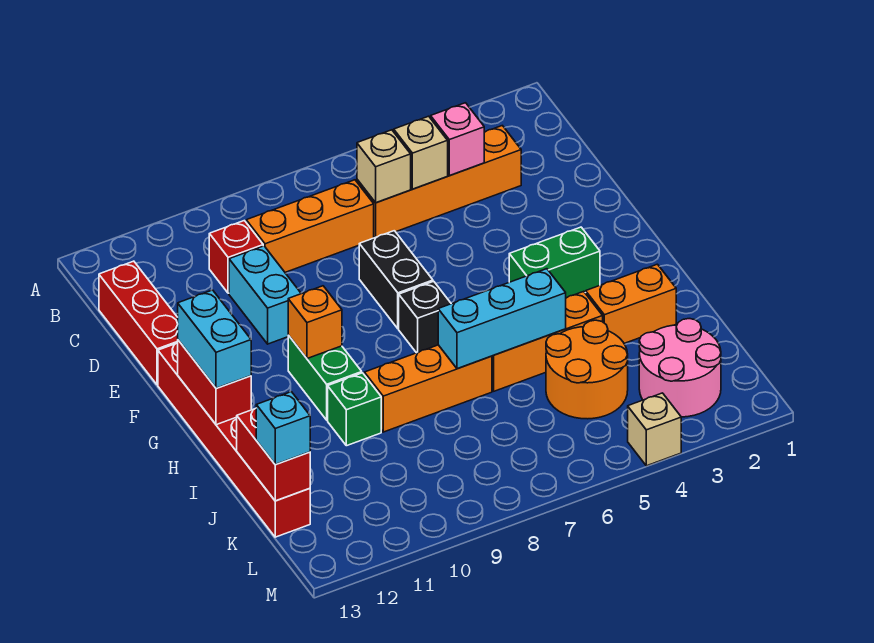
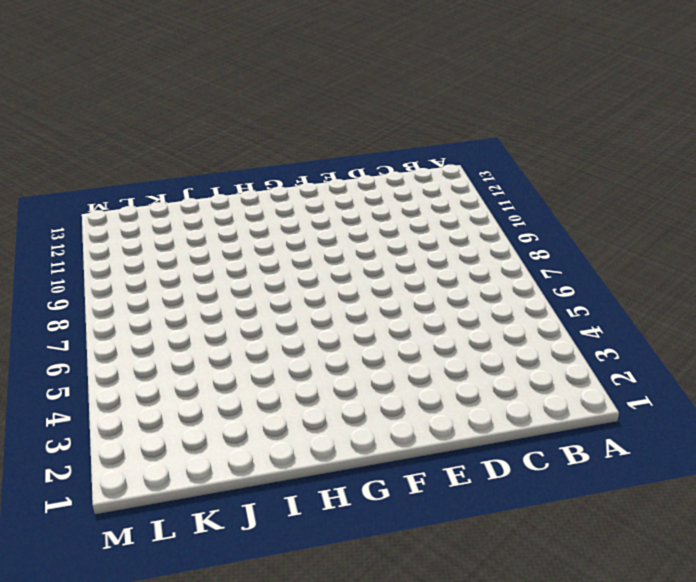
none -> orange 1x4 brick [357,126,521,238]
none -> orange 1x3 brick [246,180,374,272]
none -> red 1x1 brick [209,221,263,293]

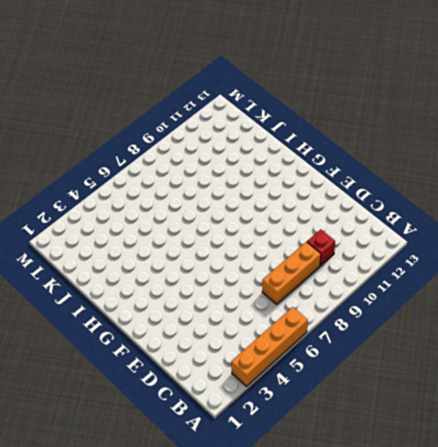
orange 1x4 brick [231,307,308,386] -> orange 1x4 brick moved to [357,126,521,238]
none -> red 1x3 brick [99,261,178,385]
none -> cyan 1x2 brick [229,246,301,344]
none -> black 1x2 brick [359,231,433,329]

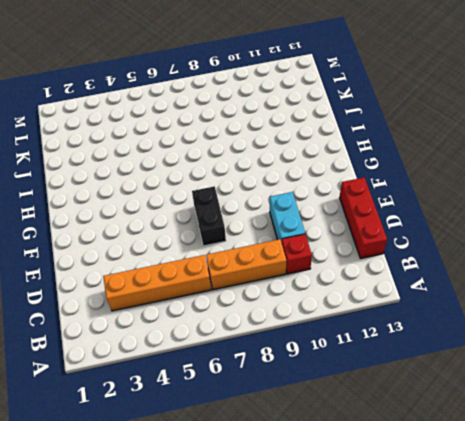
none -> red 1x6 brick [158,343,310,537]
none -> green 1x2 brick [509,227,600,298]
none -> black 1x1 brick [399,281,451,353]

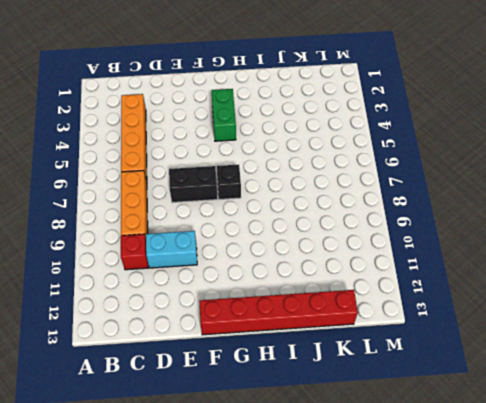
none -> red 1x3 brick [99,261,178,385]
none -> green 1x2 brick [288,335,362,420]
none -> orange 1x2 brick [586,264,676,343]

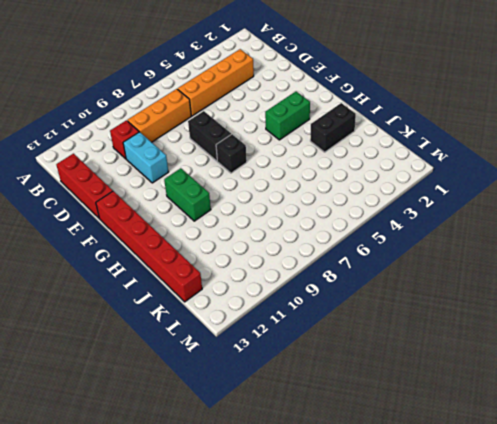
black 1x2 brick [310,103,356,152] -> orange 1x2 brick [586,264,676,343]
none -> orange 1x3 brick [492,291,603,391]
none -> orange 1x3 brick [364,345,492,432]
none -> green 1x1 brick [328,373,381,446]

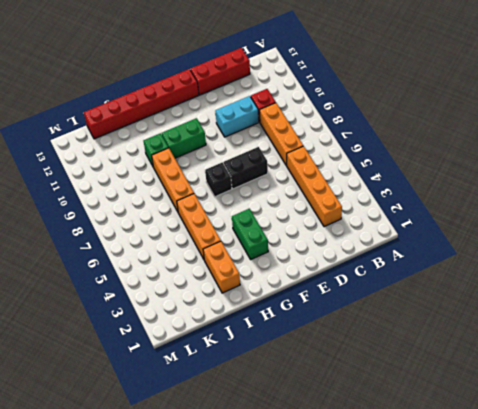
none -> orange 2x2 round brick [546,320,628,419]
none -> pink 2x2 round brick [639,319,721,417]
none -> tan 1x1 brick [628,393,681,466]

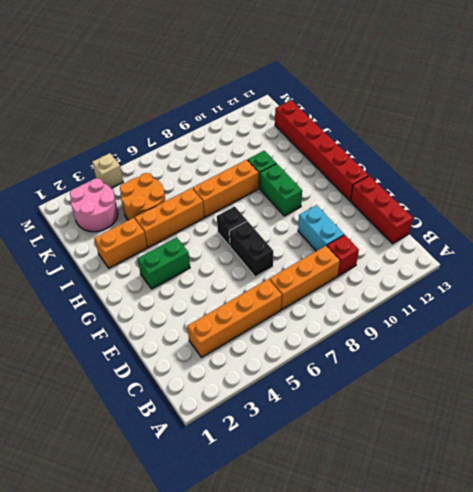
none -> pink 1x1 brick [431,103,484,176]
none -> tan 1x1 brick [394,116,448,189]
none -> tan 1x1 brick [357,130,411,203]

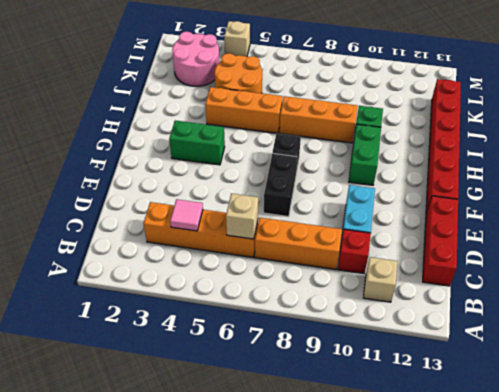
tan 1x1 brick [363,257,398,302] -> tan 1x1 brick moved to [394,116,448,189]
pink 1x1 tile [170,199,203,231] -> pink 1x1 brick [431,103,484,176]
none -> orange 1x2 brick [586,264,676,343]
none -> orange 1x1 brick [288,286,342,359]
none -> red 1x2 brick [178,340,251,425]

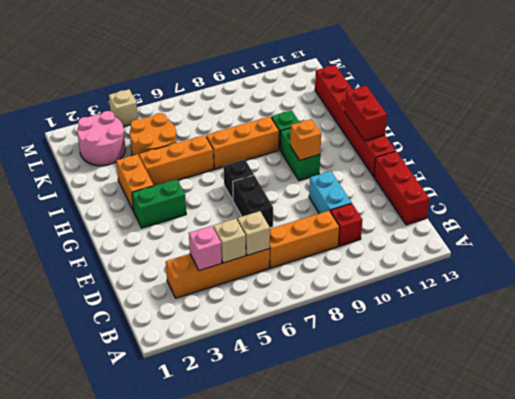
orange 1x2 brick [116,154,154,211] -> orange 1x2 brick turned to [586,264,676,343]
none -> cyan 1x3 brick [438,269,566,369]
none -> red 1x2 brick [237,408,310,501]
none -> cyan 1x2 brick [178,290,251,388]

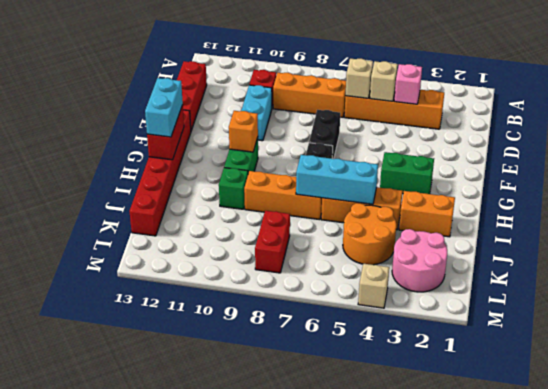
red 1x2 brick [255,211,290,273] -> red 1x2 brick moved to [237,408,310,501]
none -> cyan 1x1 brick [256,392,310,465]

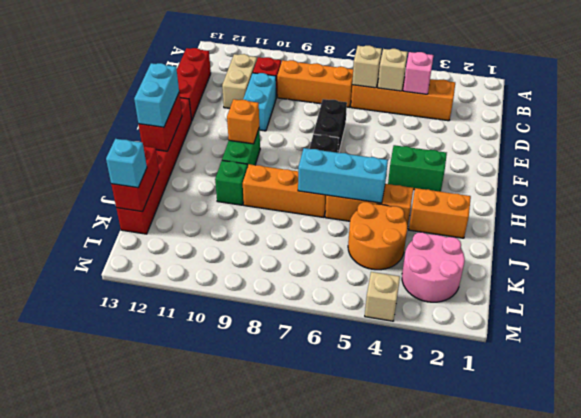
tan 1x2 brick [222,54,257,108] -> none

